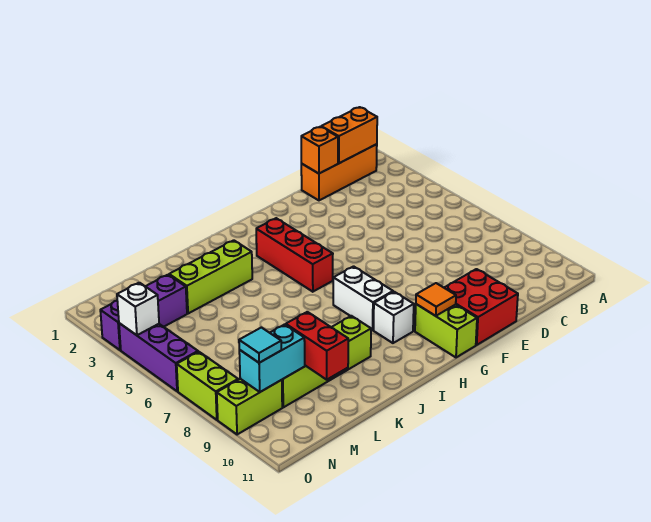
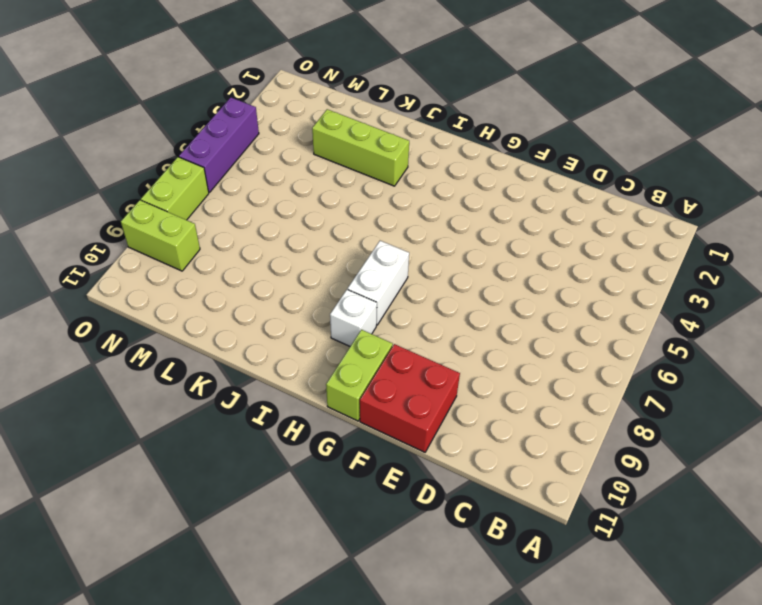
none -> orange 1x3 brick [301,144,377,200]
none -> red 1x3 brick [256,218,333,292]
none -> lime 1x4 brick [282,316,371,407]

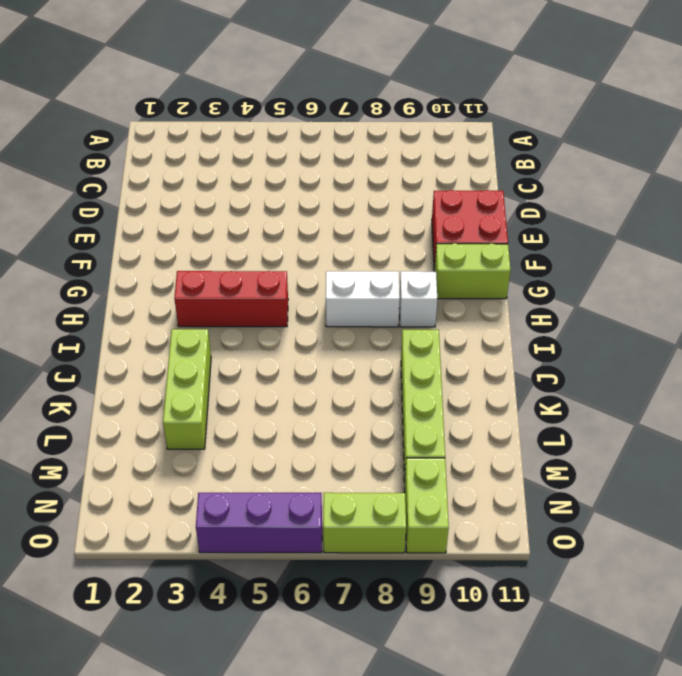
none -> orange 1x3 brick [301,144,377,200]
none -> purple 1x3 brick [100,275,187,350]
none -> orange 1x2 brick [321,107,377,163]

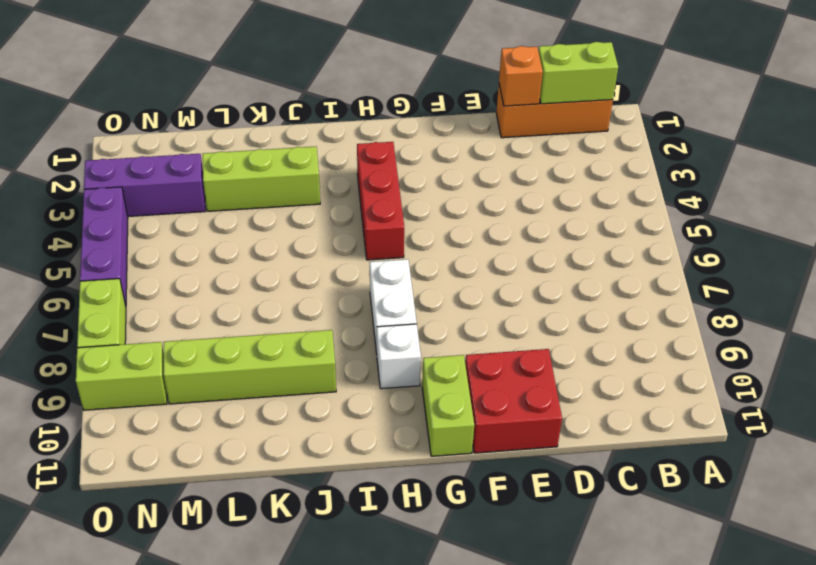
lime 1x2 brick [538,42,618,104] -> orange 1x2 brick [321,107,377,163]
none -> orange 1x1 tile [416,283,456,316]
none -> red 1x2 brick [286,312,348,380]
none -> cyan 1x2 brick [239,324,305,392]

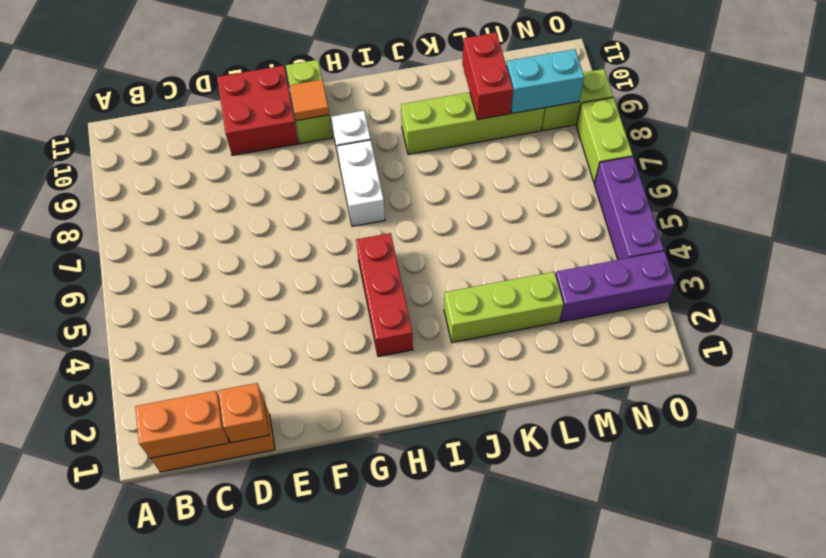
none -> white 1x1 brick [117,283,159,335]
none -> cyan 1x1 tile [239,328,281,363]

